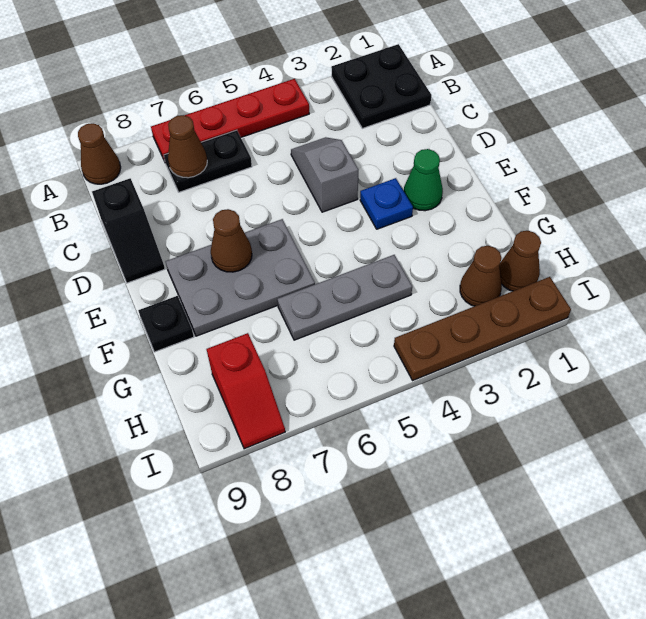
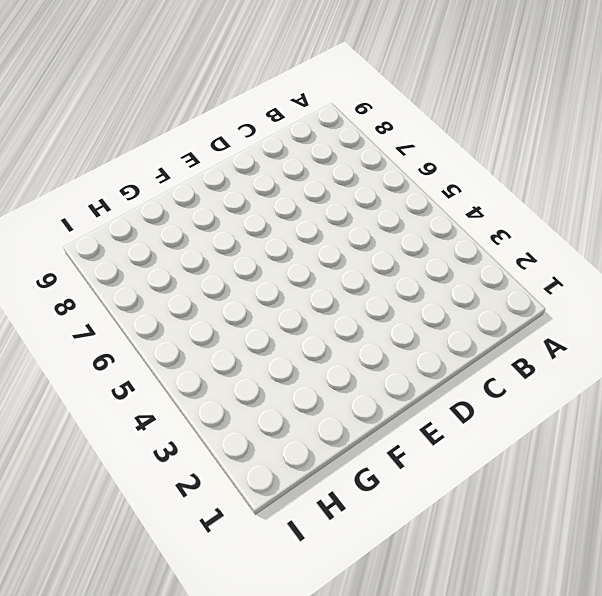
none -> black 2x2 plate [331,44,431,128]
none -> red 1x4 plate [151,79,309,162]
none -> brown 1x1 cone [78,123,121,184]

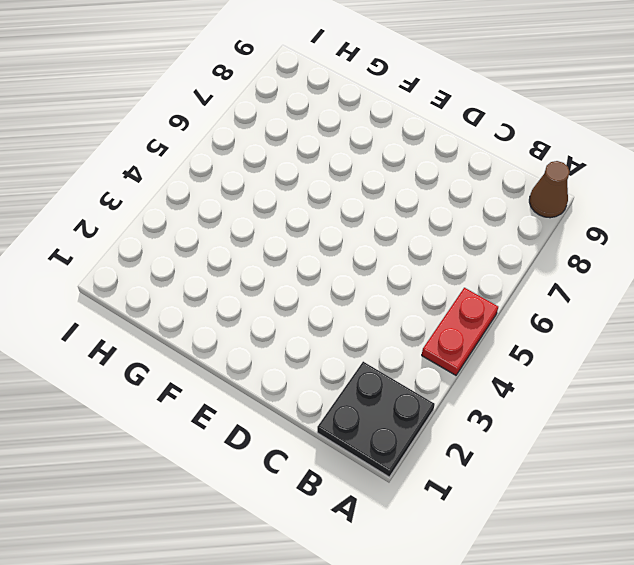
red 1x2 plate [422,288,498,375] -> red 1x4 plate [151,79,309,162]
none -> black 1x2 plate [164,130,252,192]
none -> grey 1x2 slope [291,137,358,212]
none -> black 1x2 slope [92,178,165,283]

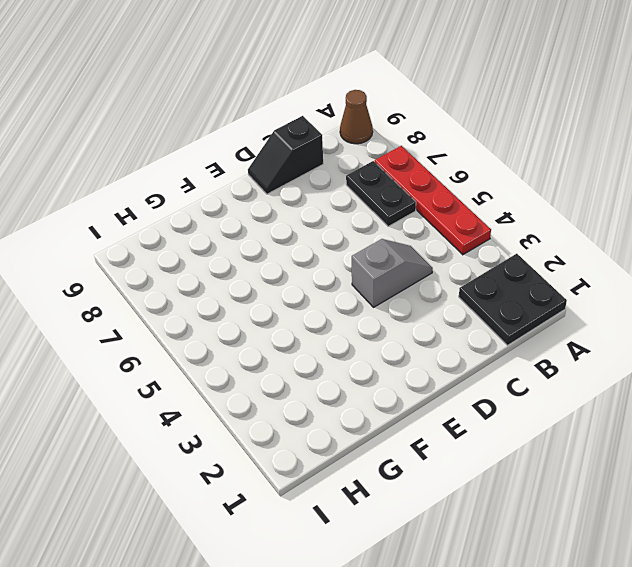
none -> green 1x1 cone [404,149,443,211]
none -> blue 1x1 plate [360,178,413,229]
none -> grey 2x3 plate [165,219,315,336]

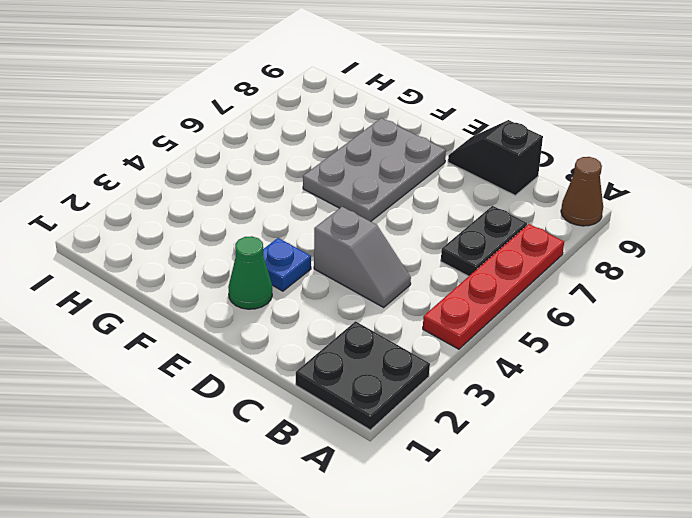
none -> black 1x1 plate [138,296,194,352]
none -> grey 1x3 plate [277,255,412,340]
none -> brown 1x1 cone [499,231,541,291]

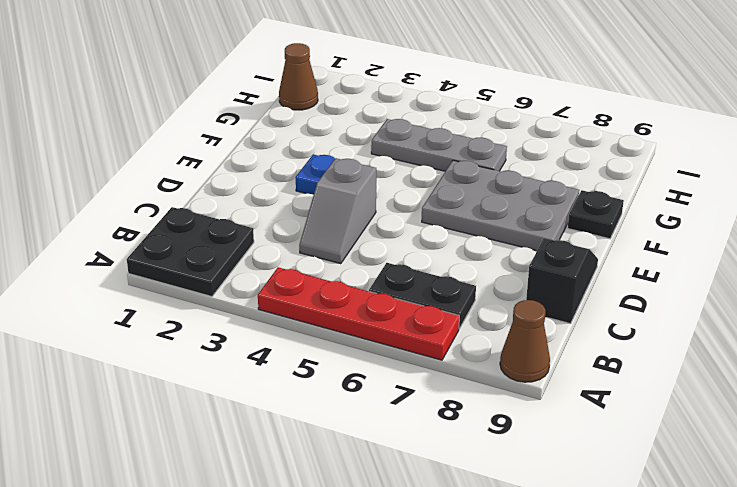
none -> green 1x1 cone [404,149,443,211]
none -> brown 1x1 cone [460,246,502,306]
none -> red 1x2 slope [206,333,285,449]

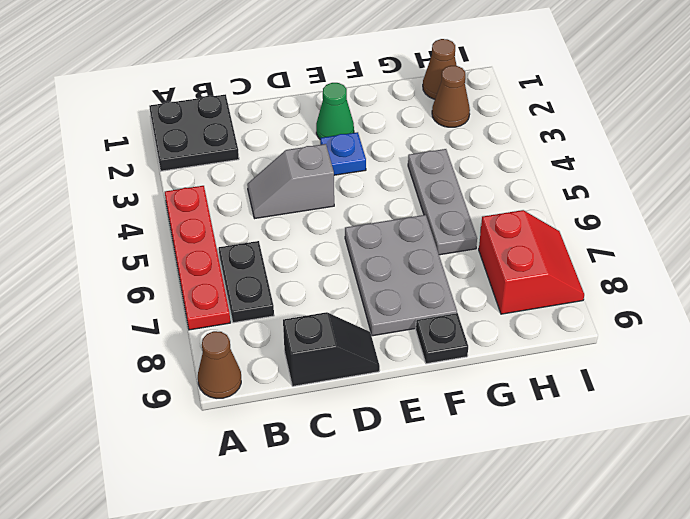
red 2x2 slope [479,210,584,314] -> red 1x2 slope [206,333,285,449]
none -> brown 1x4 plate [394,277,571,380]
none -> brown 1x1 cone [168,115,207,178]
none -> brown 1x1 cone [211,209,252,272]

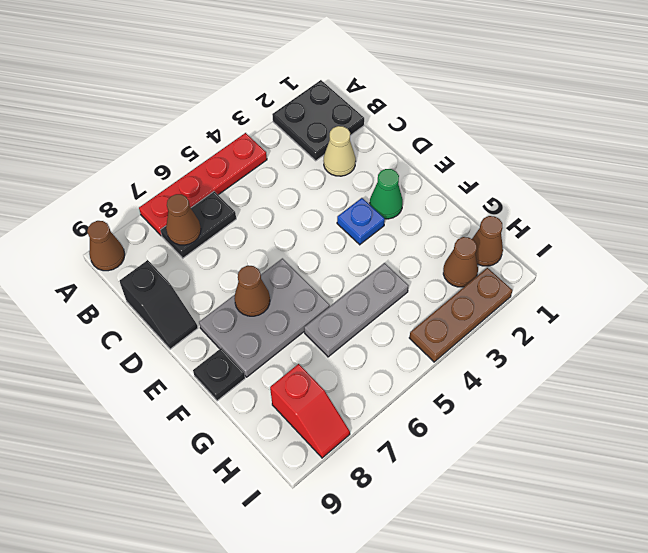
tan 1x1 cone [324,126,356,176] -> none
brown 1x3 plate [409,268,512,362] -> brown 1x4 plate [394,277,571,380]
none -> grey 1x2 slope [291,137,358,212]

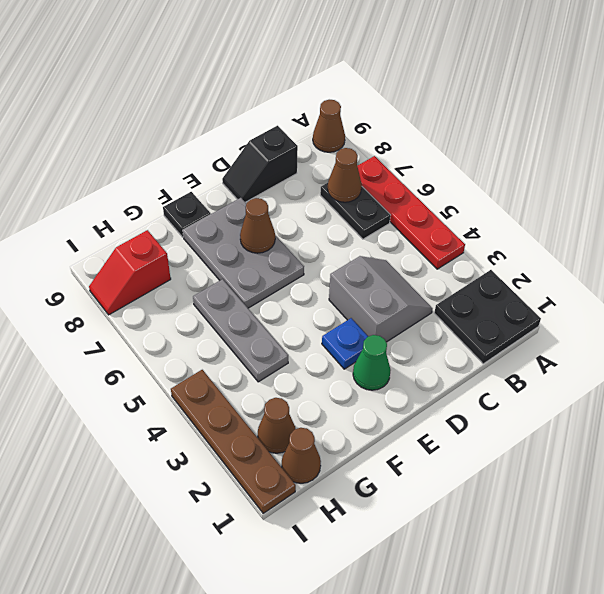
grey 2x2 slope [329,256,433,342] -> grey 1x2 slope [291,137,358,212]

